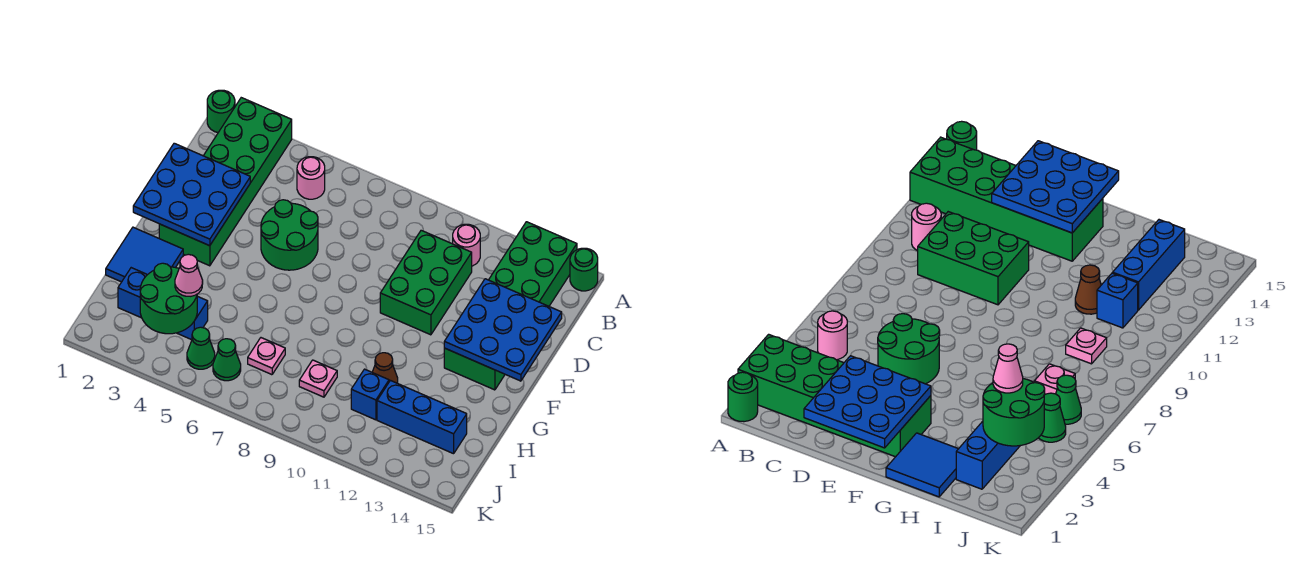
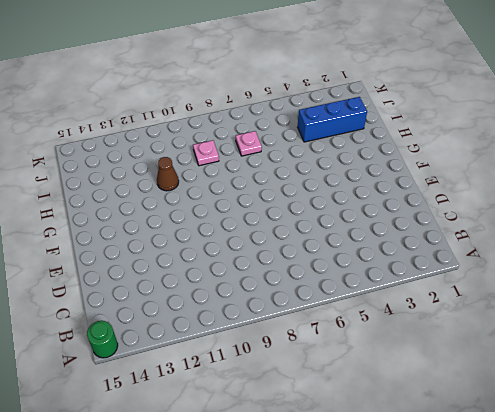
none -> green 1x1 round brick [207,90,235,132]
none -> green 2x6 brick [159,98,292,266]
none -> green 2x6 brick [444,222,577,390]

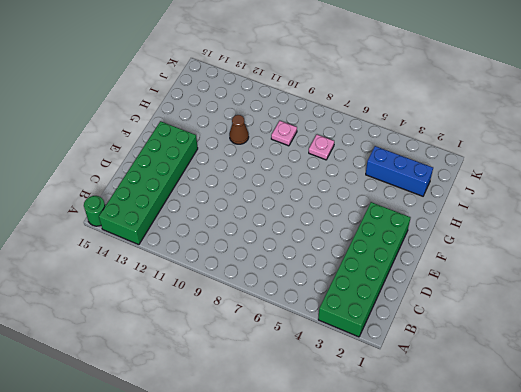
none -> green 1x1 round brick [207,90,235,132]
none -> pink 1x1 round brick [297,157,325,199]
none -> pink 1x1 round brick [453,224,480,266]

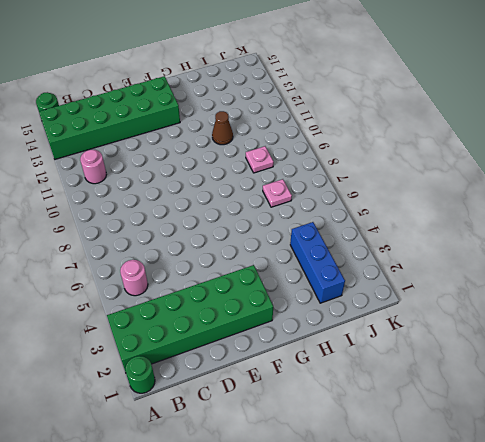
none -> green 2x3 brick [380,230,472,335]
none -> green 2x2 round brick [261,200,318,270]
none -> blue 2x2 tile [106,227,183,282]

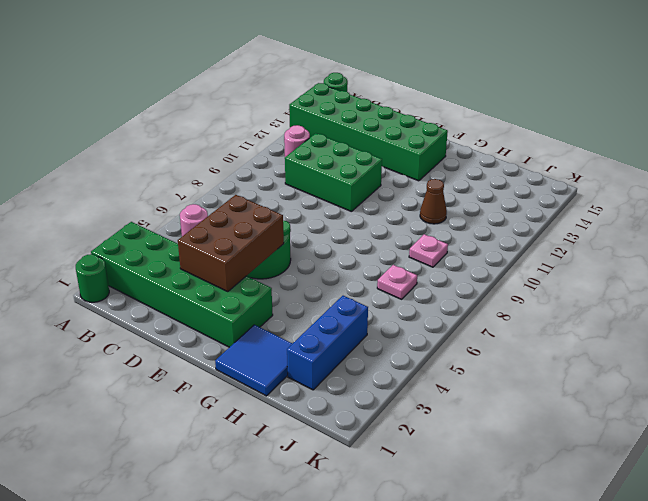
brown 2x3 brick [178,195,284,292] -> blue 3x3 plate [133,143,250,246]
none -> blue 1x1 brick [351,369,389,420]
none -> blue 1x3 brick [377,380,467,454]
none -> green 1x1 cone [187,327,215,369]

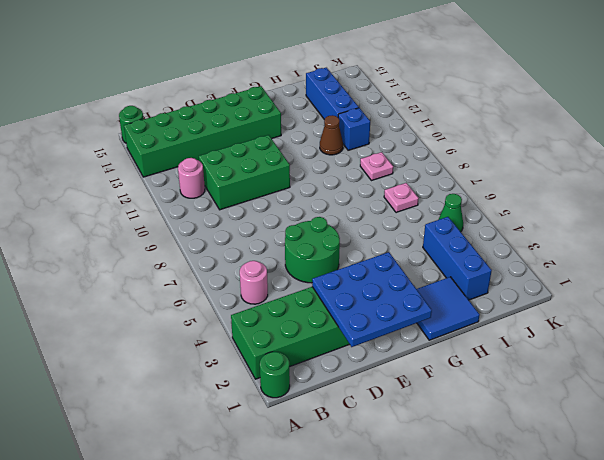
none -> green 1x1 cone [213,339,241,381]
none -> blue 3x3 plate [444,279,562,381]
none -> green 2x2 round brick [140,263,197,334]

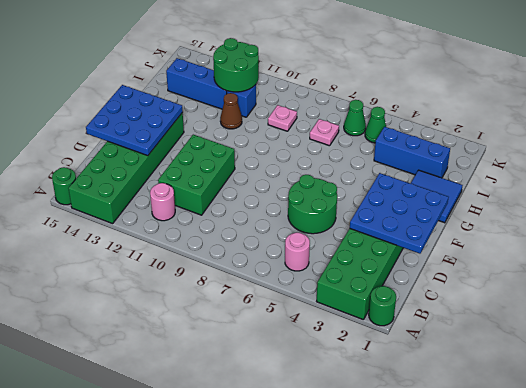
green 2x2 round brick [213,38,259,92] -> green 2x2 round brick moved to [140,263,197,334]
none -> pink 1x1 cone [175,254,203,296]

